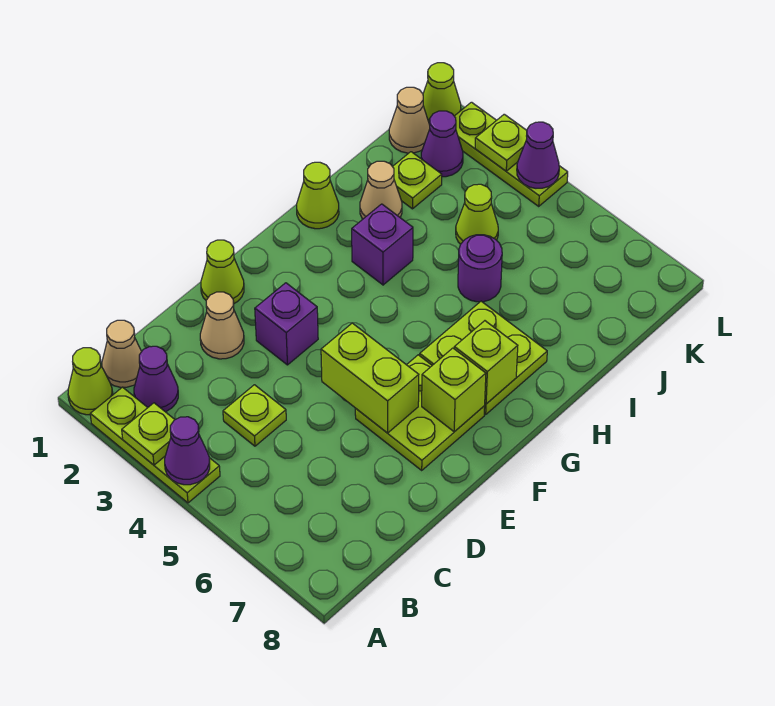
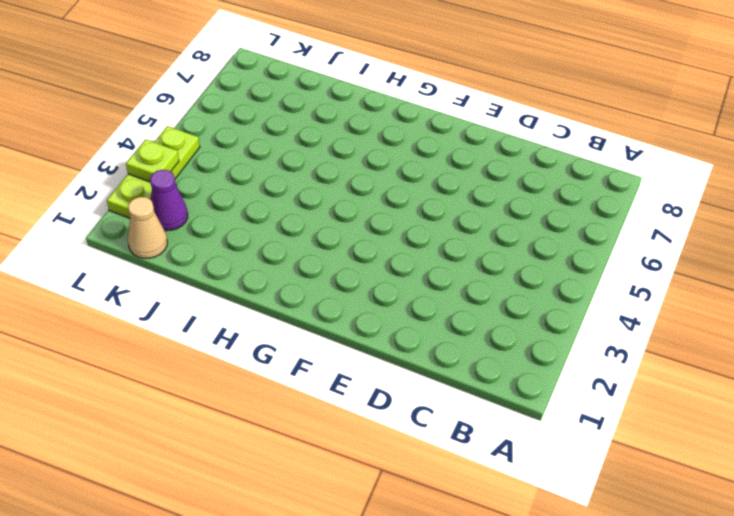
none -> lime 1x1 cone [68,348,113,415]
none -> lime 1x3 plate [90,387,220,503]
none -> tan 1x1 cone [102,320,142,387]

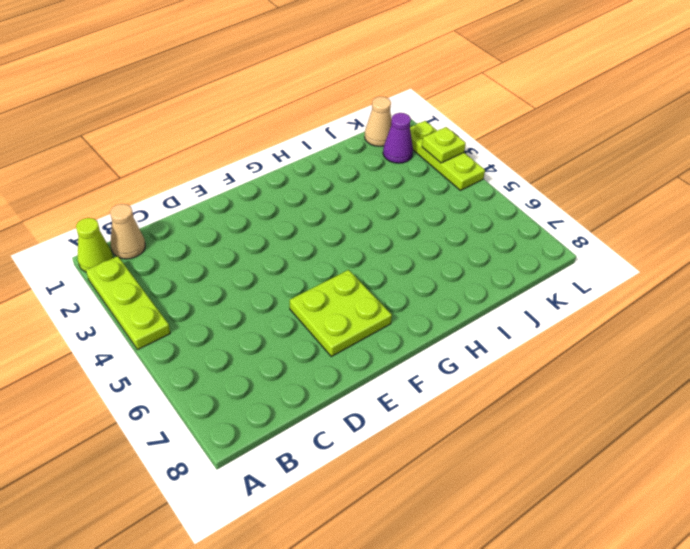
none -> purple 1x1 cone [134,346,178,412]
none -> lime 1x1 plate [223,385,286,446]
none -> tan 1x1 cone [200,292,244,359]

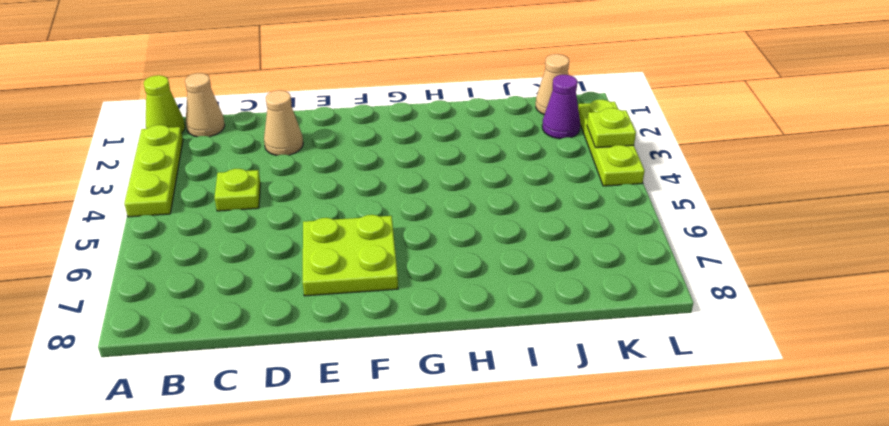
none -> purple 1x1 cone [134,346,178,412]
none -> lime 1x1 cone [201,240,244,303]
none -> purple 1x1 brick [255,283,318,365]

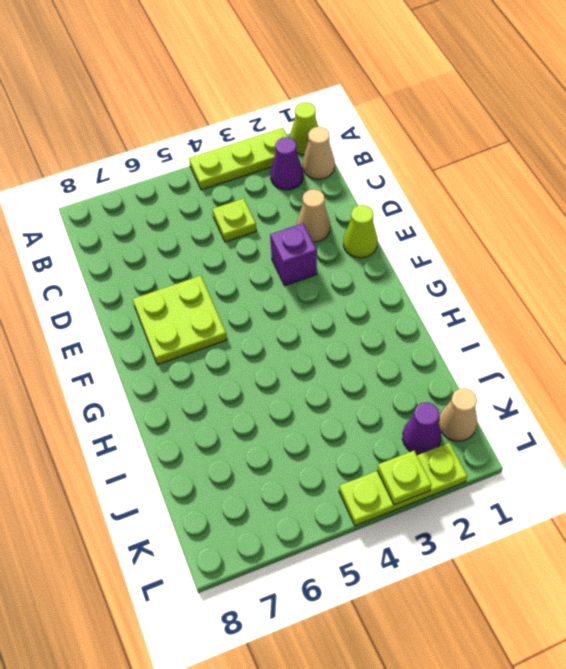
none -> lime 2x2 plate [420,301,547,414]
none -> lime 1x1 cone [297,162,339,229]
none -> purple 1x1 brick [352,204,413,285]

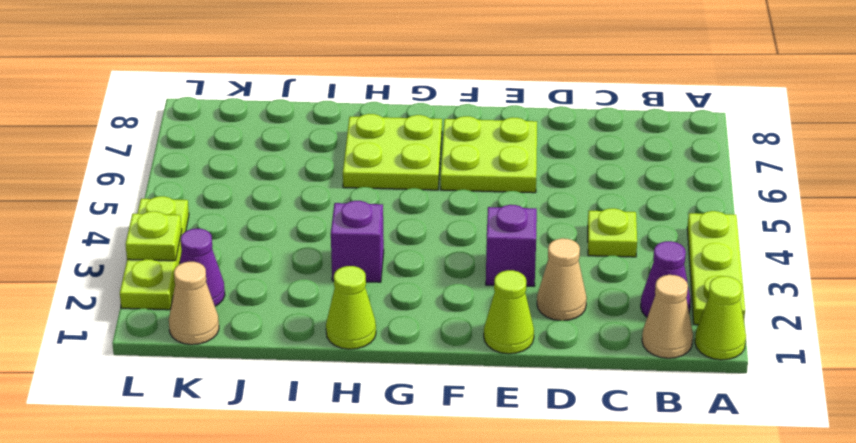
none -> tan 1x1 cone [360,161,402,219]
none -> purple 1x1 round brick [458,235,502,302]
none -> lime 1x1 plate [393,152,442,209]

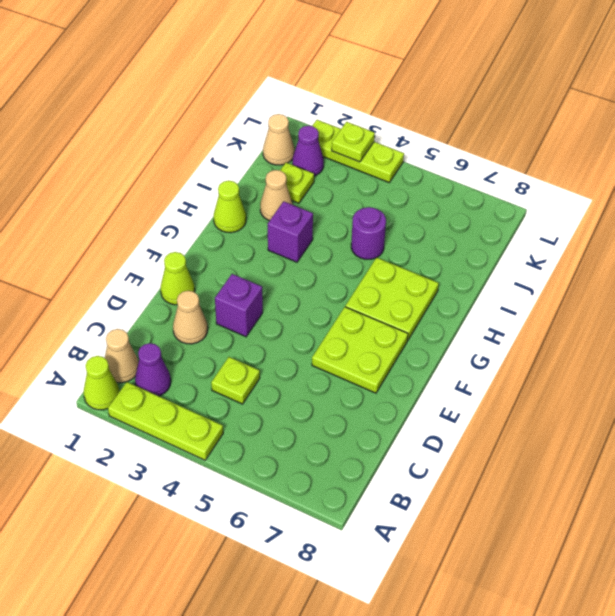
none -> lime 1x1 cone [456,184,498,244]
none -> lime 1x1 cone [423,63,461,125]
none -> lime 1x1 plate [122,403,175,465]

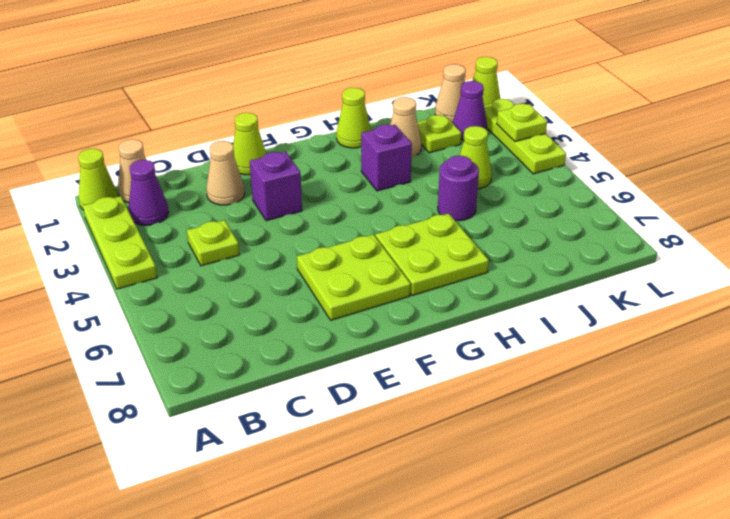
none -> lime 1x1 plate [122,403,175,465]
none -> purple 1x1 cone [165,417,210,485]
none -> lime 1x2 brick [321,323,419,433]

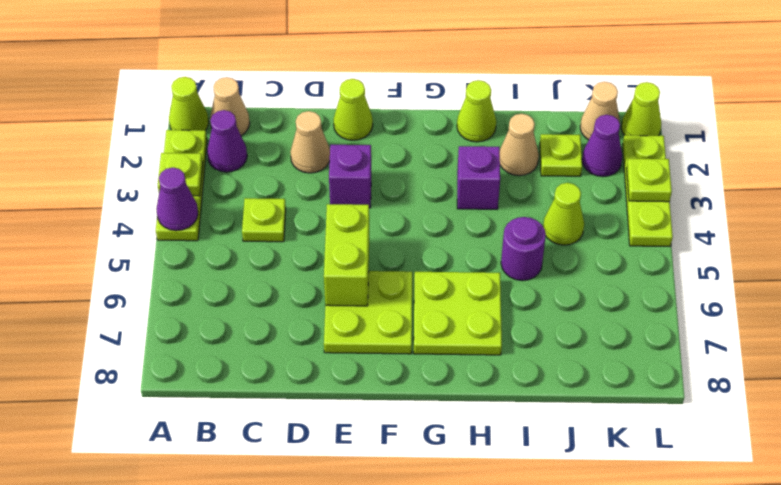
none -> lime 1x1 brick [422,348,486,432]
none -> lime 1x1 brick [454,321,518,404]
none -> purple 1x1 cone [517,122,559,188]

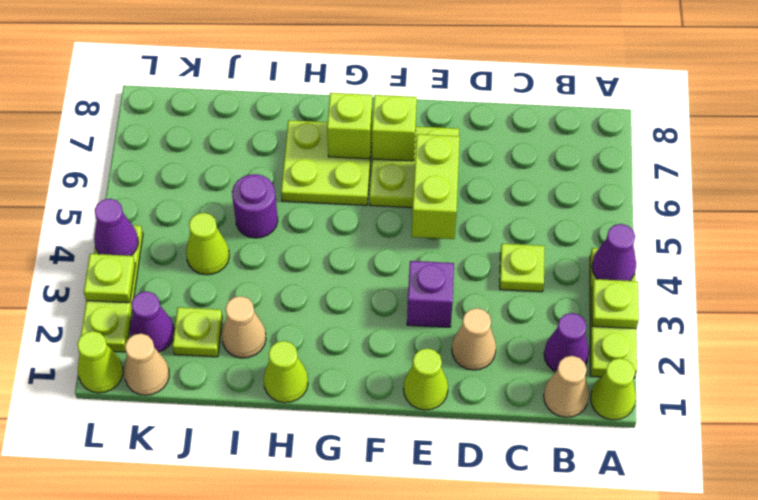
none -> purple 1x1 brick [352,204,413,285]

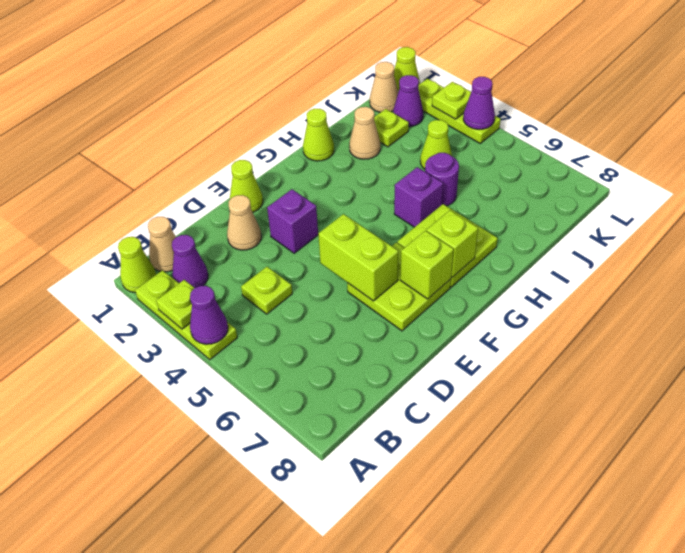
purple 1x1 brick [394,167,443,227] -> purple 1x1 brick moved to [352,204,413,285]

